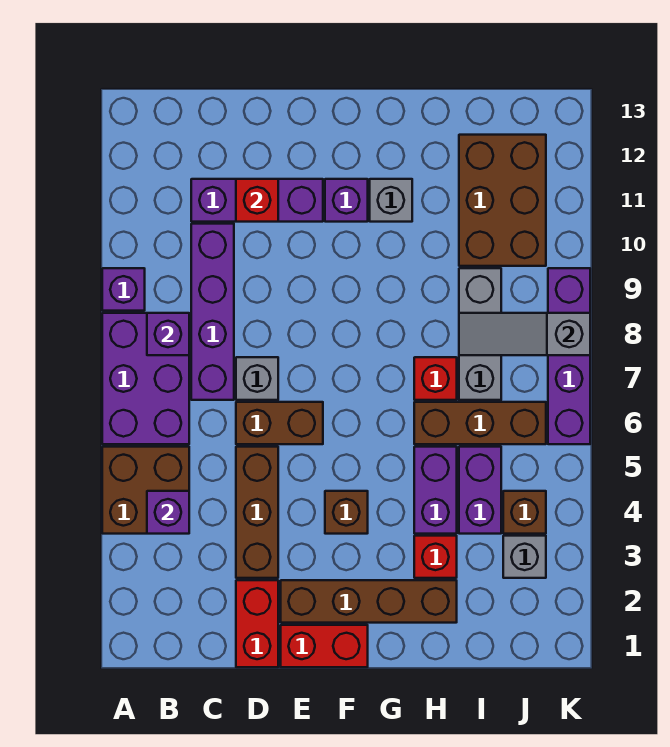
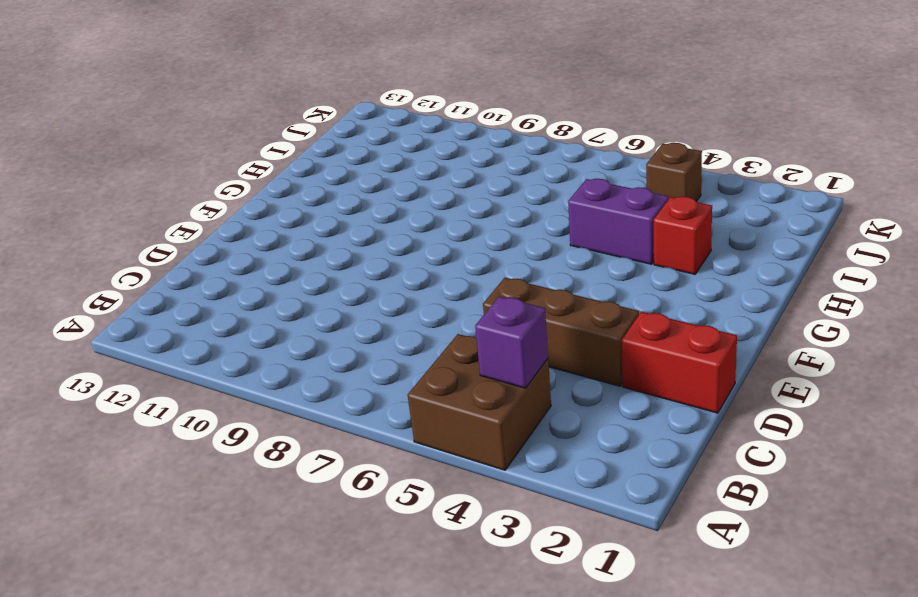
none -> purple 2x3 brick [102,313,189,444]
none -> purple 1x1 brick [102,268,145,311]
none -> purple 1x4 brick [191,224,234,400]

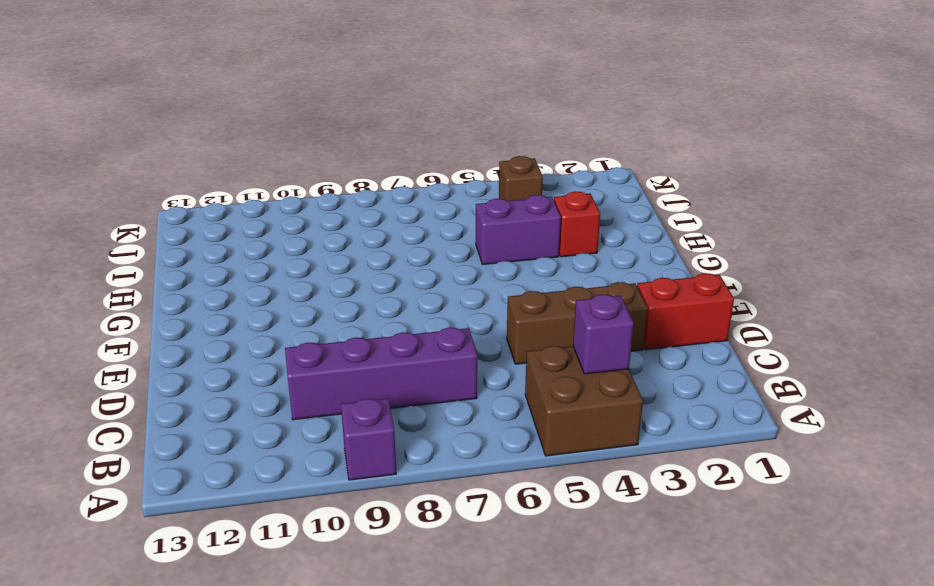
none -> purple 2x3 brick [102,313,189,444]
none -> purple 1x3 brick [191,179,323,222]
none -> brown 1x2 brick [236,402,323,444]

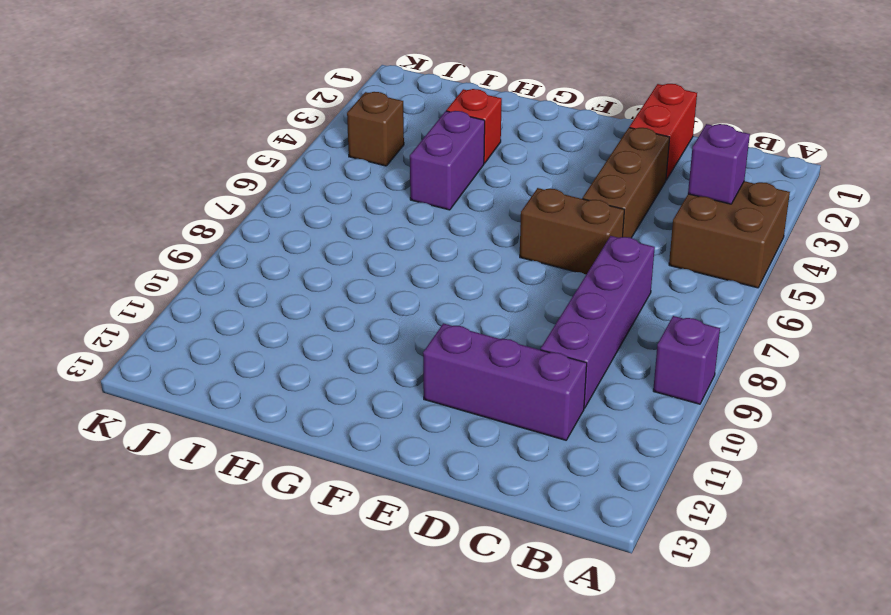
none -> purple 2x3 brick [102,313,189,444]
none -> grey 1x1 brick [236,357,278,400]
none -> red 1x2 brick [281,625,368,667]

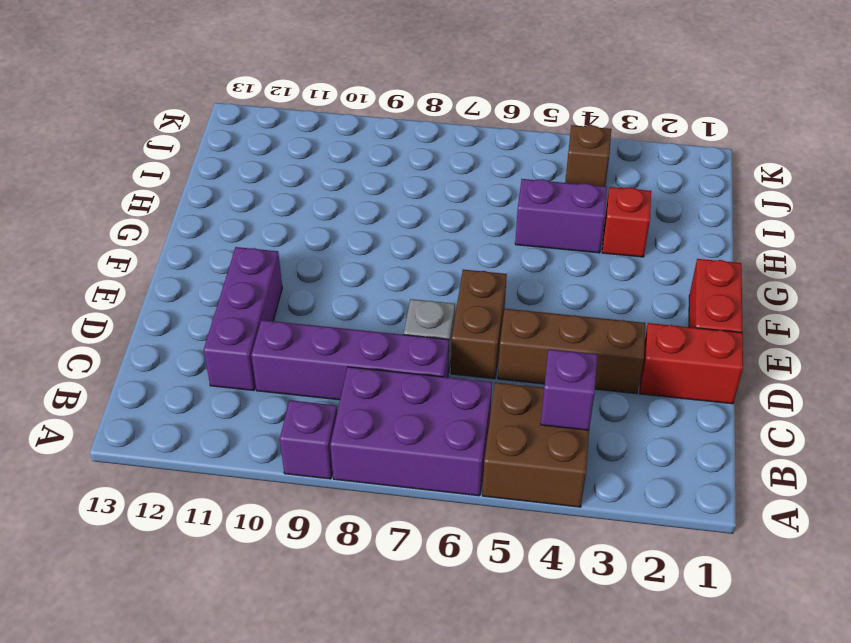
none -> brown 1x4 brick [281,580,457,623]
none -> brown 1x1 brick [325,491,368,534]
none -> purple 1x1 brick [325,179,368,222]

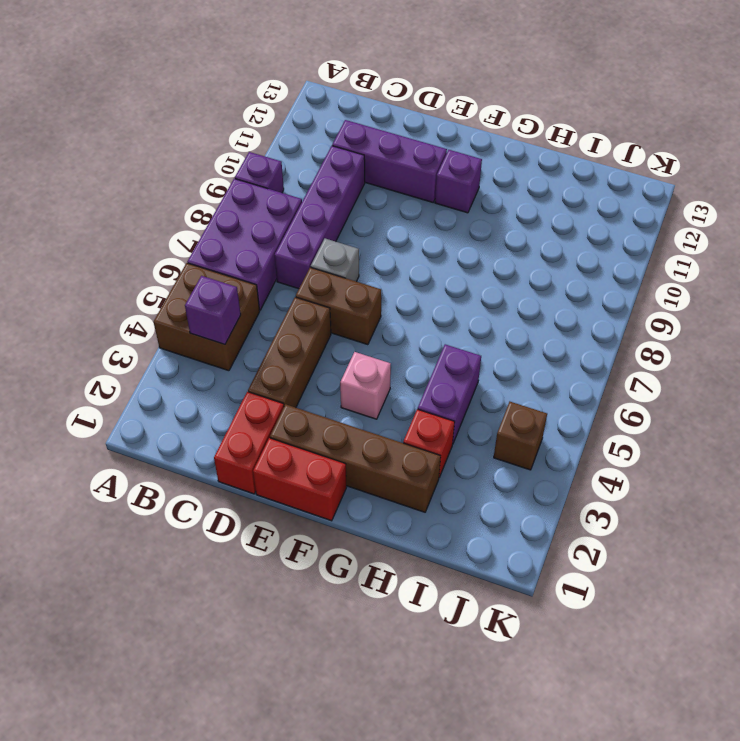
pink 1x1 brick [340,352,391,419] -> brown 1x1 brick [325,491,368,534]
none -> grey 1x1 brick [370,179,412,222]
none -> brown 1x3 brick [414,402,546,444]
none -> red 1x1 brick [414,357,457,400]

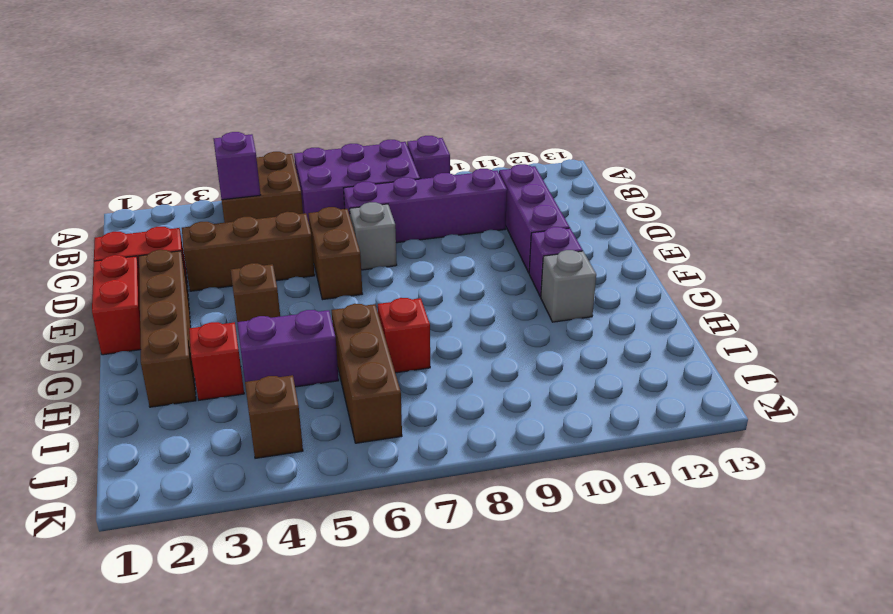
none -> purple 1x2 brick [459,447,501,534]
none -> grey 1x3 brick [459,268,501,400]
none -> brown 2x3 brick [459,135,546,266]

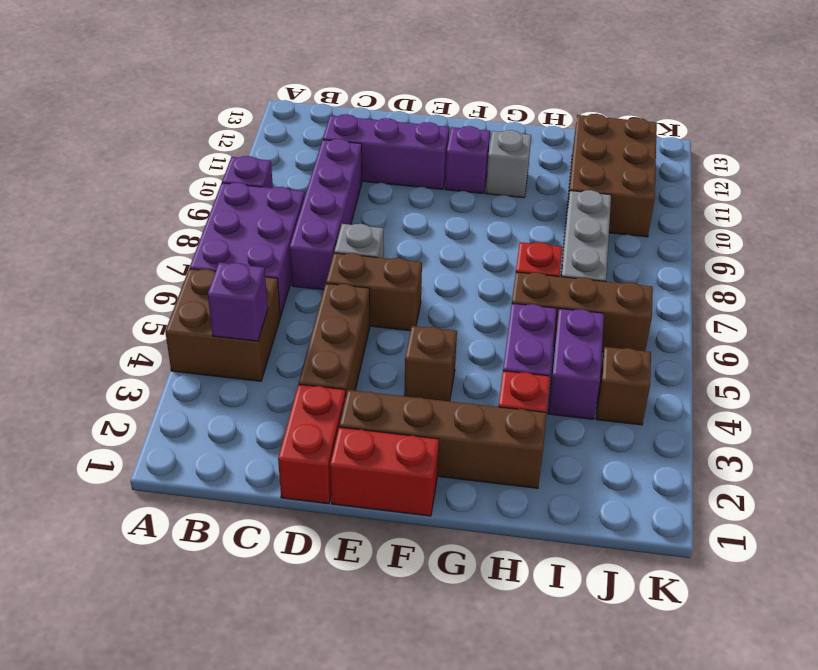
none -> grey 1x1 brick [503,536,546,578]
none -> purple 1x4 brick [548,268,590,444]
none -> purple 1x1 brick [147,313,189,355]

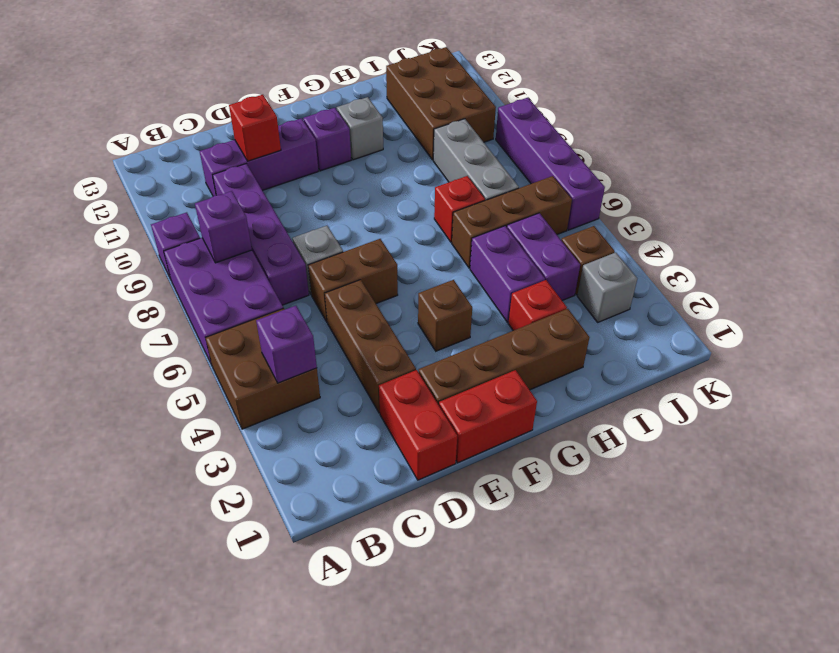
none -> grey 1x3 slope [459,313,590,355]

